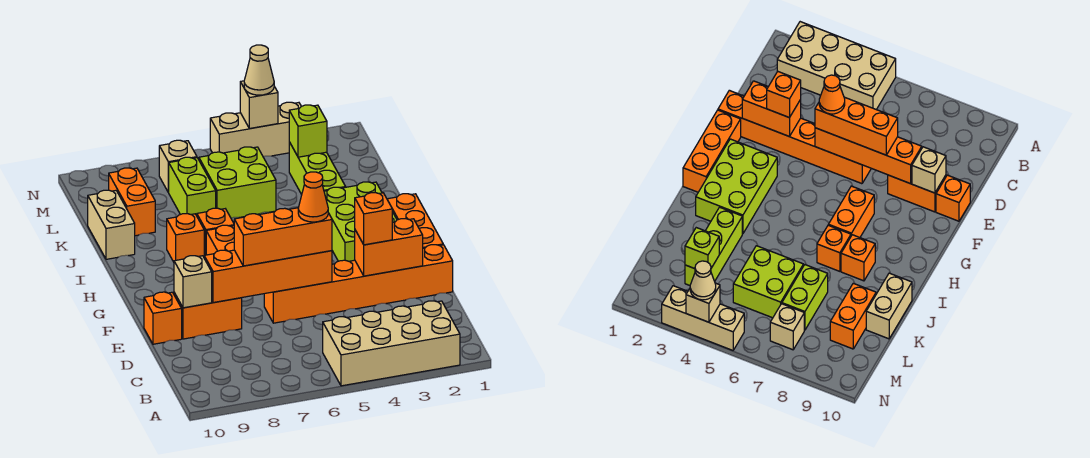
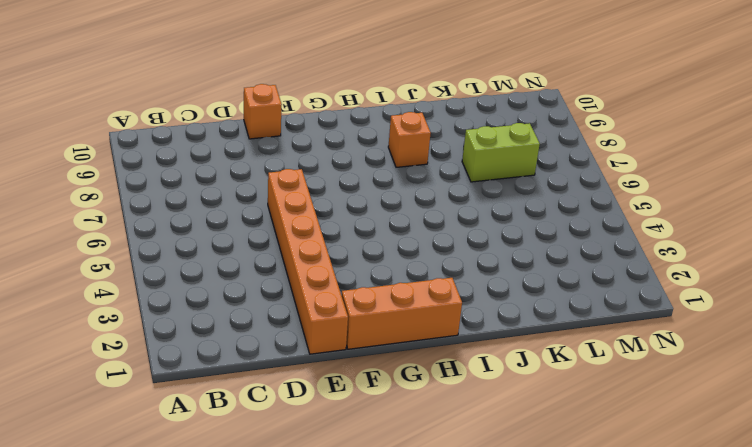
none -> tan 2x4 brick [323,301,460,386]
none -> orange 1x2 brick [174,293,242,339]
none -> lime 2x3 brick [324,182,397,261]

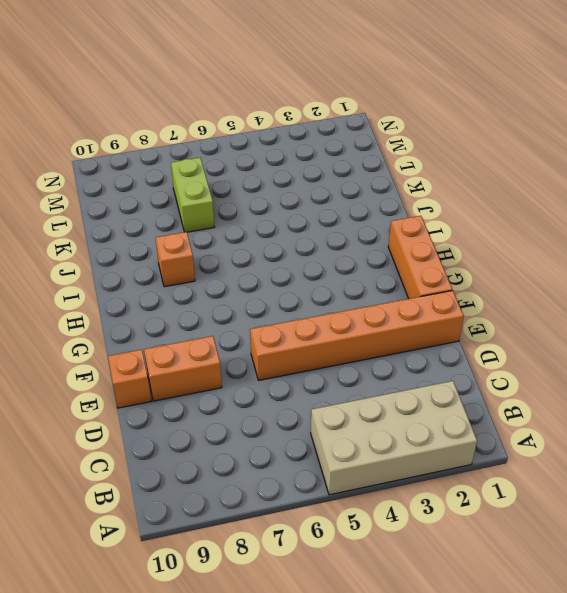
none -> lime 2x3 brick [324,182,397,261]
none -> orange 1x2 brick [206,225,234,255]
none -> orange 1x1 brick [197,208,234,255]

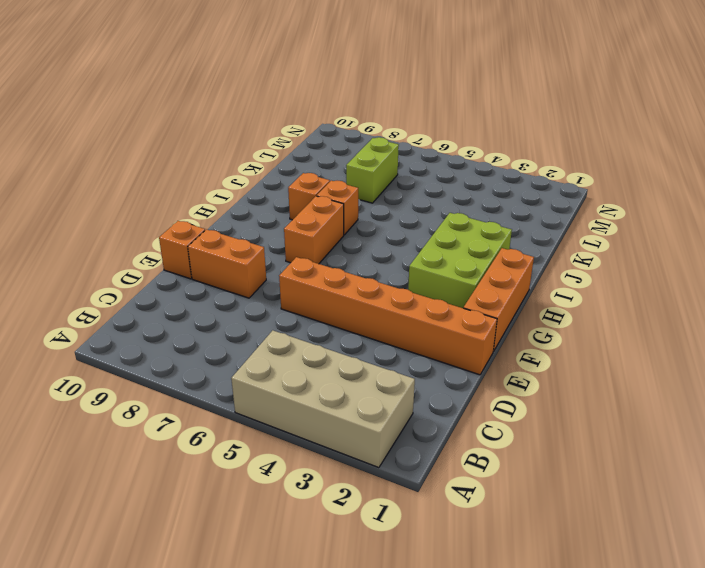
none -> lime 1x3 brick [289,142,345,194]
none -> tan 1x2 brick [88,190,135,259]
none -> lime 2x2 brick [199,147,276,218]

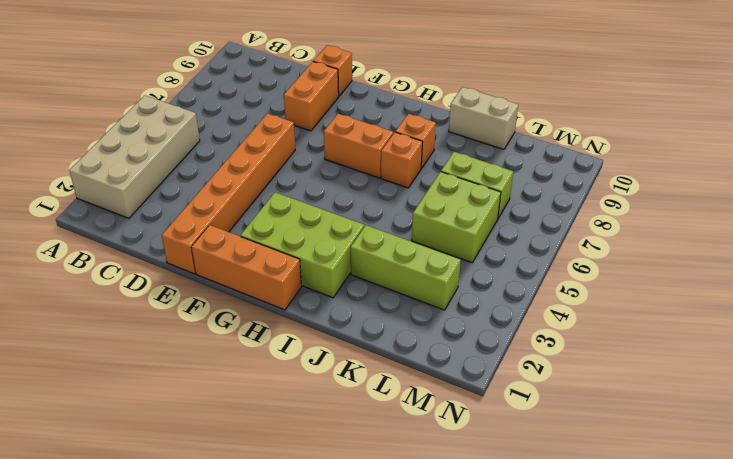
none -> orange 1x2 brick [109,168,155,236]
none -> tan 1x1 brick [159,140,197,192]
none -> tan 1x3 brick [210,102,301,157]

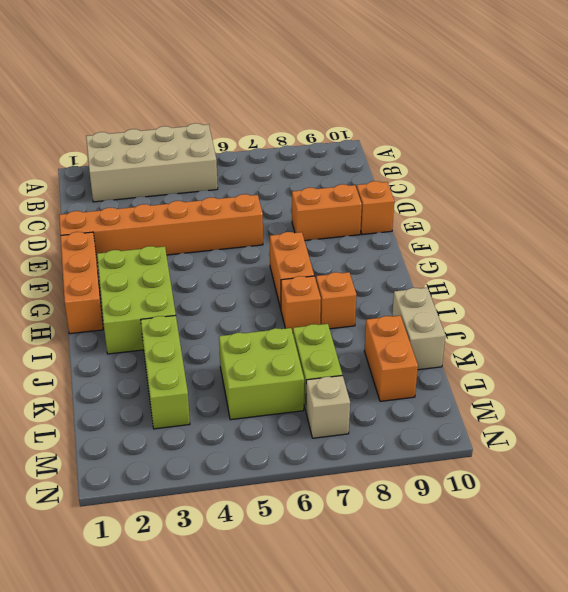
none -> tan 1x3 brick [210,102,301,157]
none -> orange 1x2 brick [355,219,423,276]
none -> orange 1x4 brick [204,250,332,303]

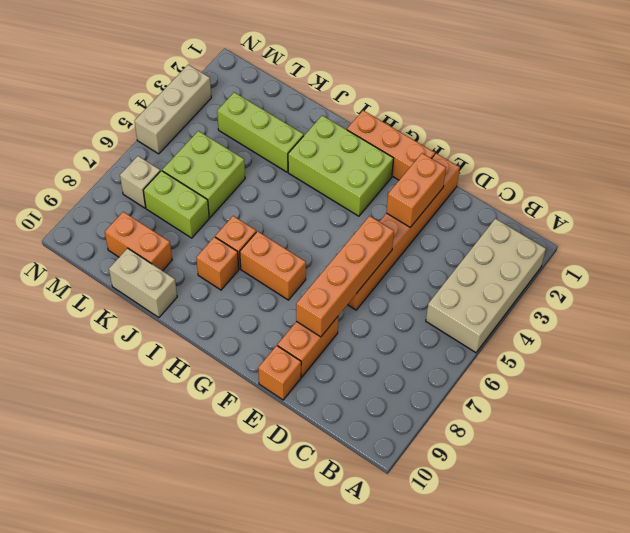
none -> tan 1x1 brick [174,256,212,308]
none -> lime 1x1 brick [289,105,327,157]
none -> tan 1x1 brick [240,81,278,129]

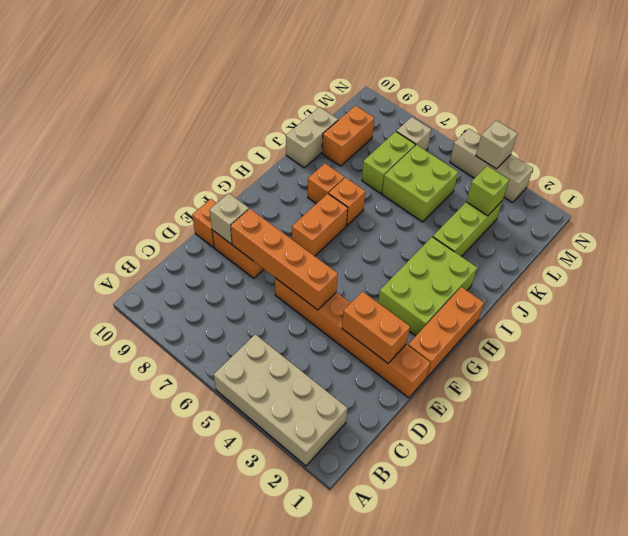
none -> orange 1x1 brick [355,193,392,245]
none -> orange 1x3 brick [234,208,332,266]
none -> tan 1x1 cone [244,45,274,95]

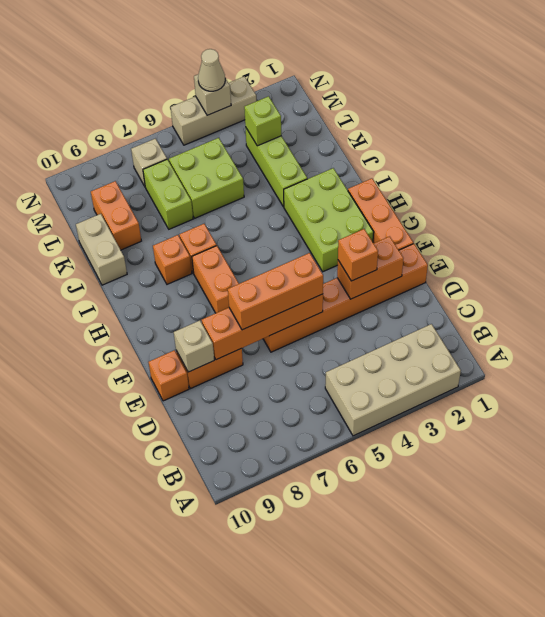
none -> orange 1x1 cone [298,172,328,222]

